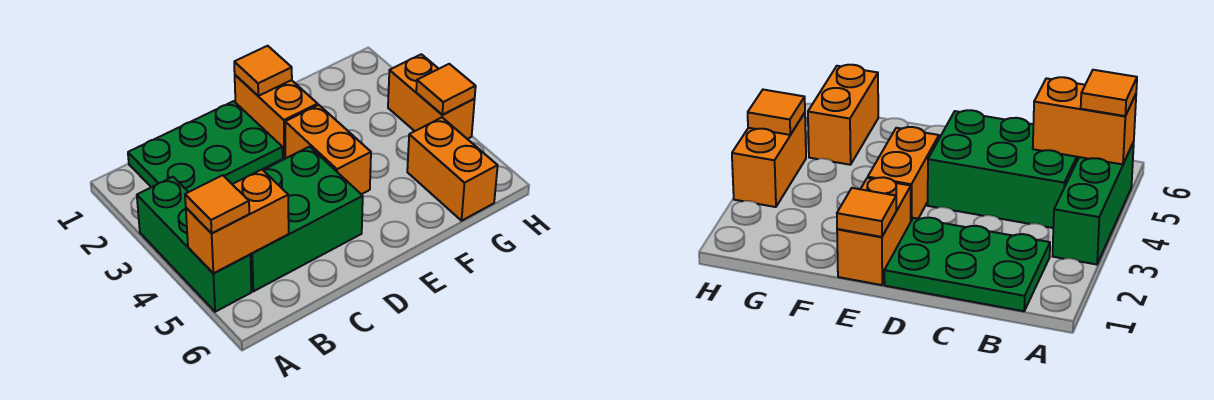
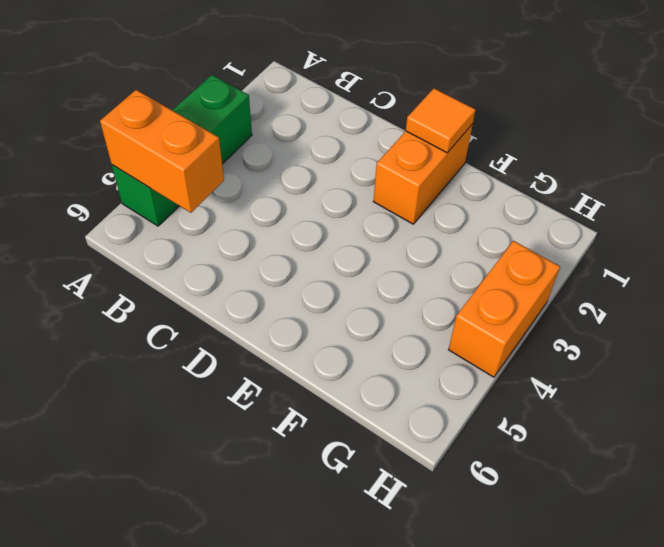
none -> green 2x3 plate [128,101,283,192]
none -> green 2x3 brick [250,147,363,291]

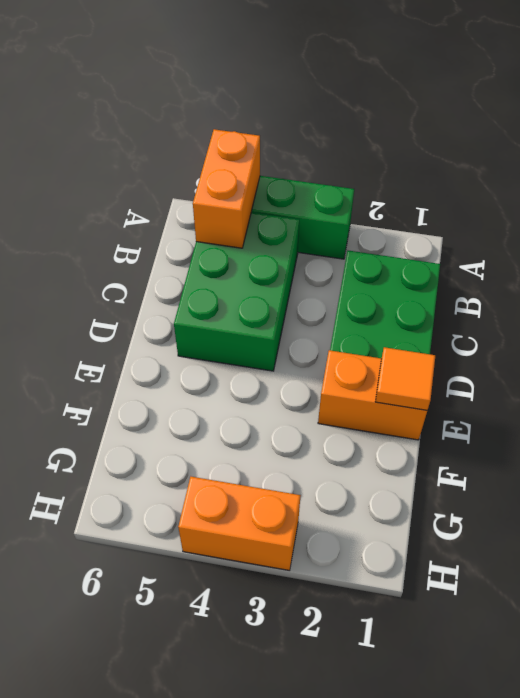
none -> orange 1x2 brick [285,105,371,194]
none -> orange 1x2 brick [407,118,498,221]

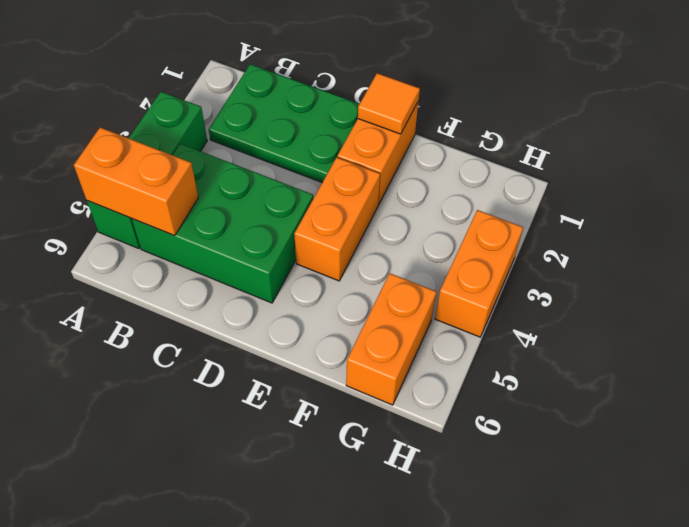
none -> orange 1x1 tile [416,64,476,115]
none -> orange 1x1 tile [185,175,249,233]

